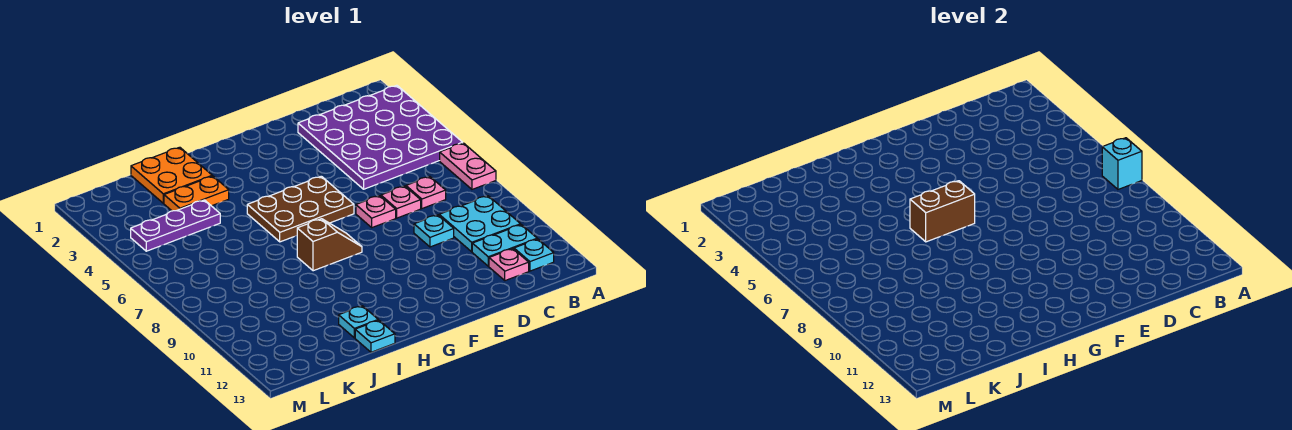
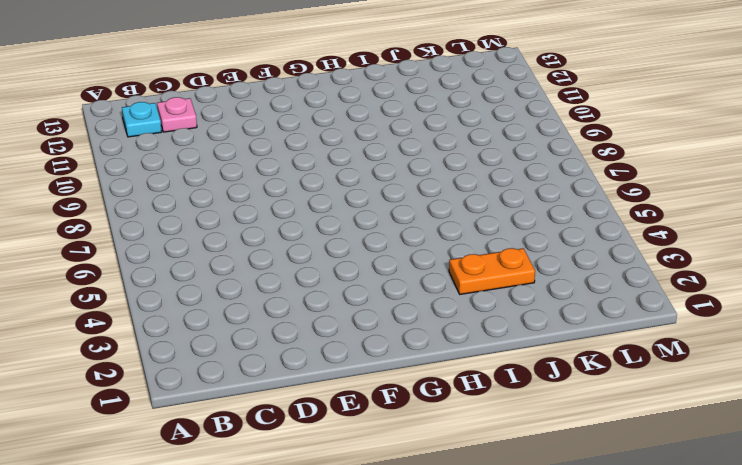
none -> purple 4x4 plate [298,85,463,189]
none -> pink 1x2 plate [440,143,496,189]
none -> cyan 2x2 plate [439,196,521,252]

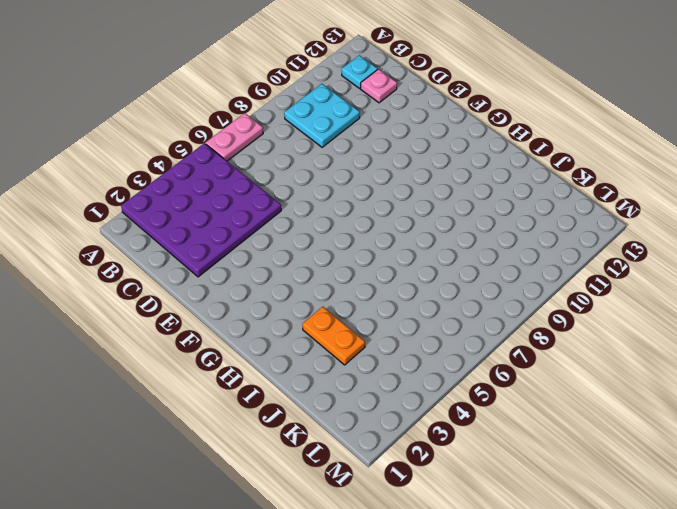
none -> cyan 1x2 plate [472,225,537,266]
none -> pink 1x1 plate [406,177,446,208]
none -> pink 1x1 plate [381,186,421,218]

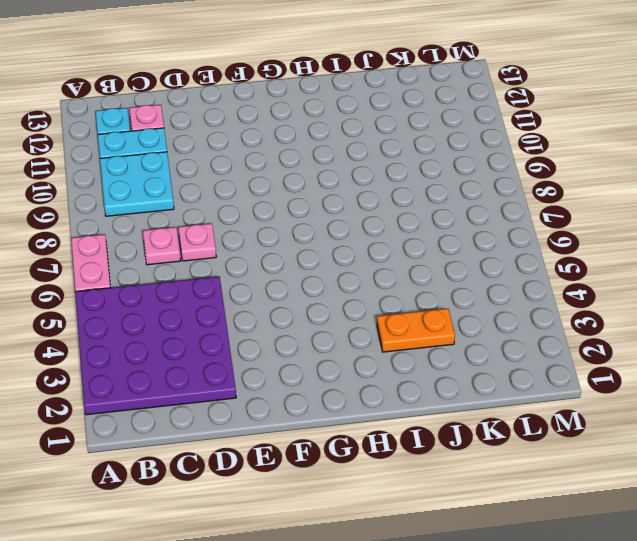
none -> cyan 1x1 plate [414,215,454,247]
none -> pink 1x1 plate [356,196,396,228]
none -> brown 2x3 plate [247,176,354,242]

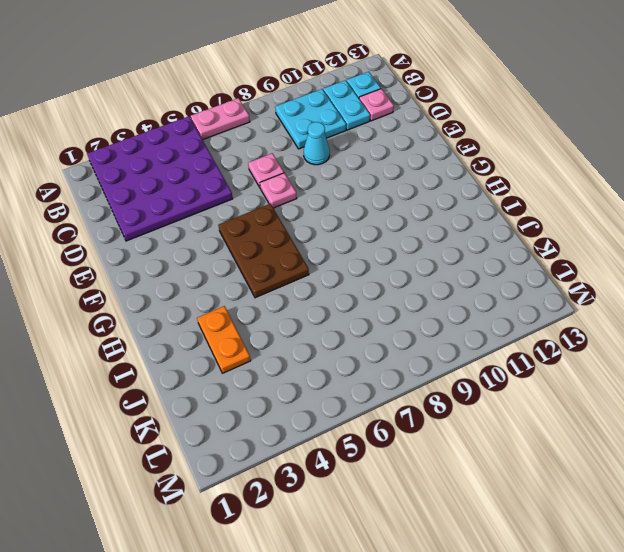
cyan 1x1 cone [304,122,330,165] -> cyan 1x1 plate [414,215,454,247]
none -> pink 1x1 plate [406,177,446,208]
none -> brown 1x2 slope [297,219,362,271]
none -> orange 2x2 plate [131,147,212,203]

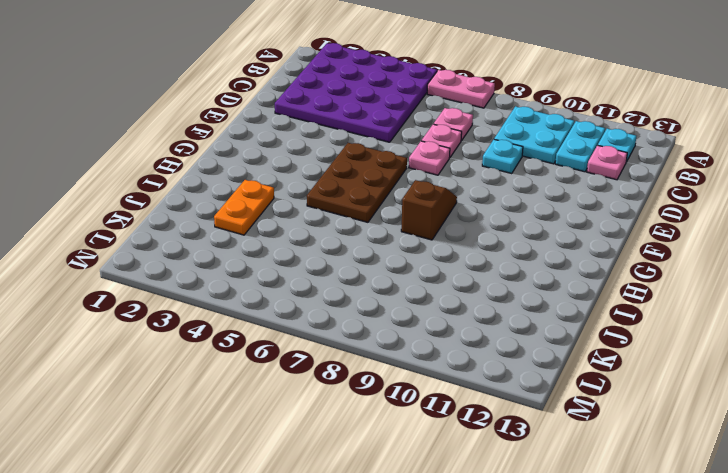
none -> orange 2x2 plate [131,147,212,203]
none -> cyan 1x1 plate [339,306,378,338]
none -> cyan 1x1 plate [355,320,395,352]

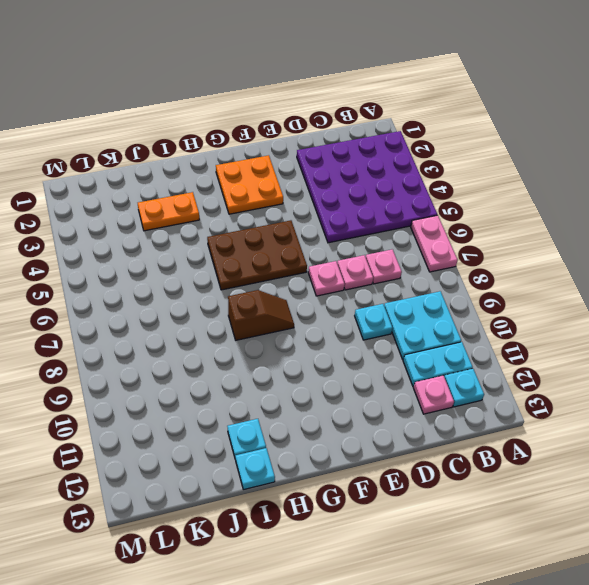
orange 2x2 plate [216,155,283,214] -> orange 2x2 plate moved to [131,147,212,203]
none -> purple 1x3 plate [131,200,220,251]
none -> cyan 1x1 brick [1102,138,1142,189]
none -> brown 1x2 brick [910,181,975,242]

